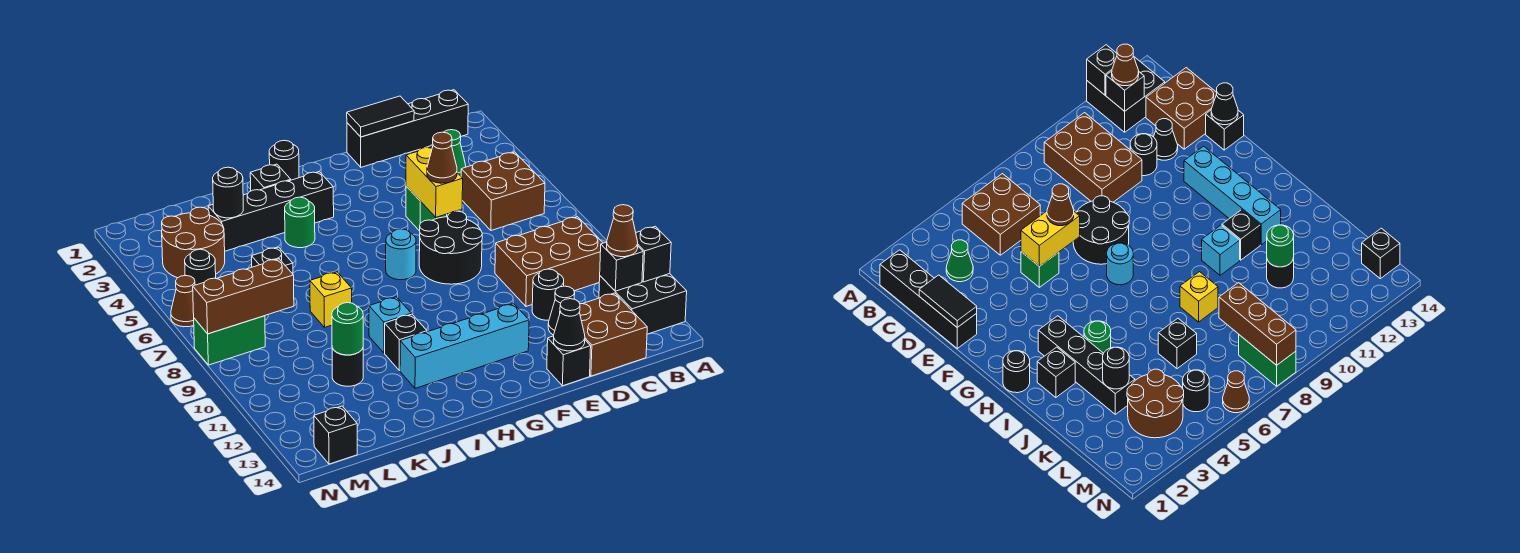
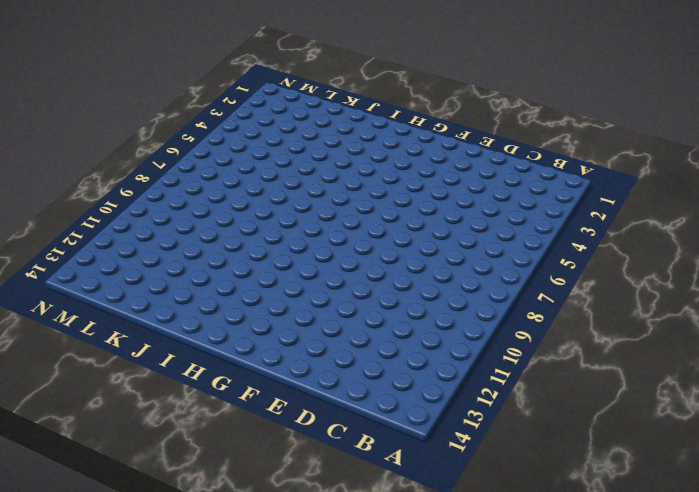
none -> black 2x2 brick [599,274,687,334]
none -> black 1x4 brick [347,90,468,167]
none -> brown 2x2 brick [461,152,545,230]
none -> brown 2x3 brick [495,217,603,306]

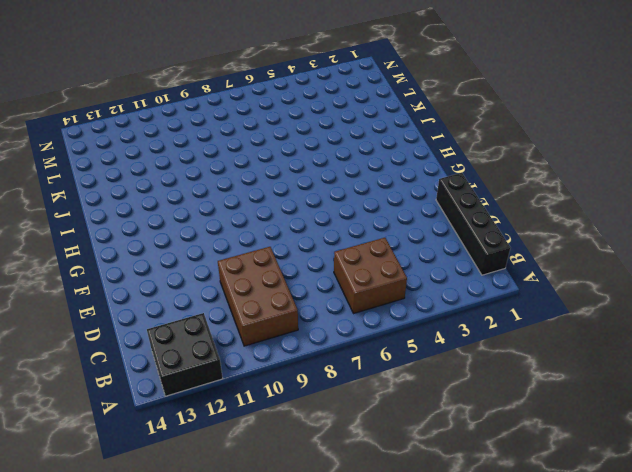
none -> green 1x1 cone [444,130,466,176]
none -> brown 2x2 brick [580,293,647,376]
none -> black 1x1 round brick [532,269,564,320]
none -> black 1x1 cone [548,286,575,335]

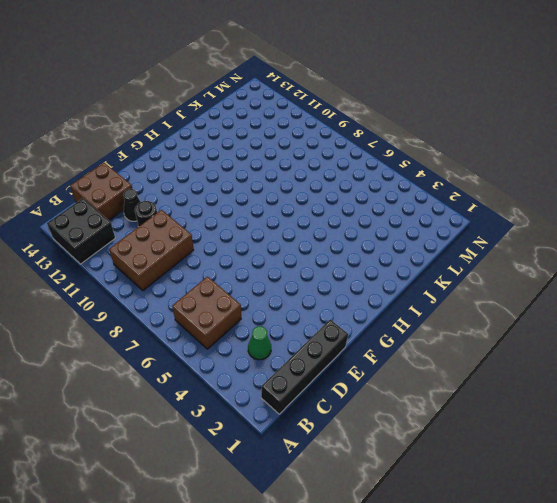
none -> green 1x1 brick [406,186,447,231]
none -> black 2x2 round brick [419,211,482,284]
none -> black 1x1 brick [547,336,591,386]
none -> cyan 1x4 brick [400,304,529,388]

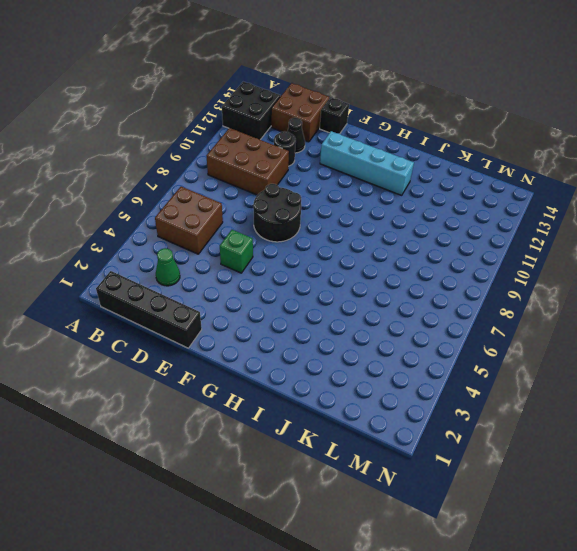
none -> cyan 1x1 round brick [386,229,416,280]
none -> black 1x1 round brick [269,140,299,180]
none -> black 1x4 brick [208,172,334,251]
none -> black 1x1 brick [250,164,291,191]

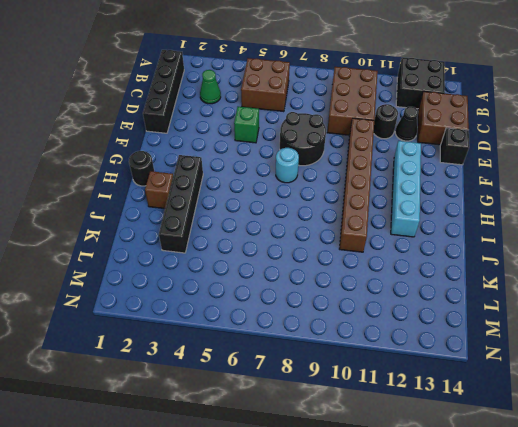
brown 1x6 brick [339,118,374,252] -> cyan 1x1 brick [369,297,411,353]
brown 1x1 brick [145,171,173,209] -> black 1x1 brick [250,164,291,191]
none -> green 1x1 round brick [285,197,315,248]
none -> black 1x1 brick [385,314,427,371]
none -> yellow 1x1 brick [310,272,352,327]
none -> black 1x1 brick [252,247,293,274]

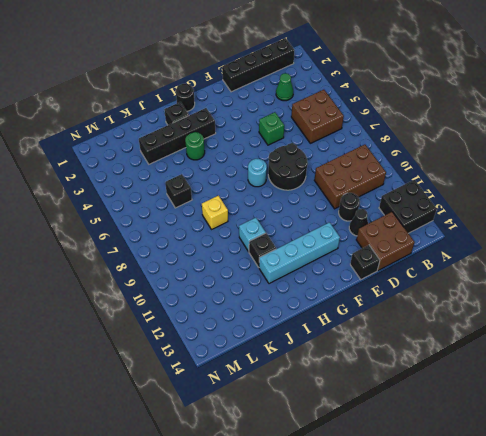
none -> black 1x1 round brick [332,348,363,386]
none -> brown 2x2 round brick [162,207,225,278]
none -> black 1x1 round brick [185,249,216,285]
none -> green 1x2 brick [194,316,265,365]

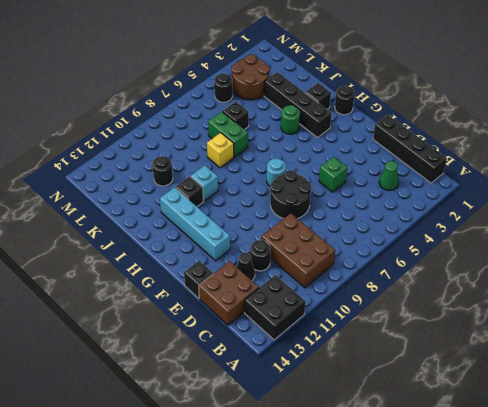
green 1x2 brick [208,112,248,157] -> green 1x2 brick moved to [194,316,265,365]
none -> brown 2x2 brick [461,152,545,230]
none -> black 1x1 brick [314,406,357,464]
none -> brown 1x1 cone [171,275,195,327]
none -> black 1x1 brick [636,226,671,282]

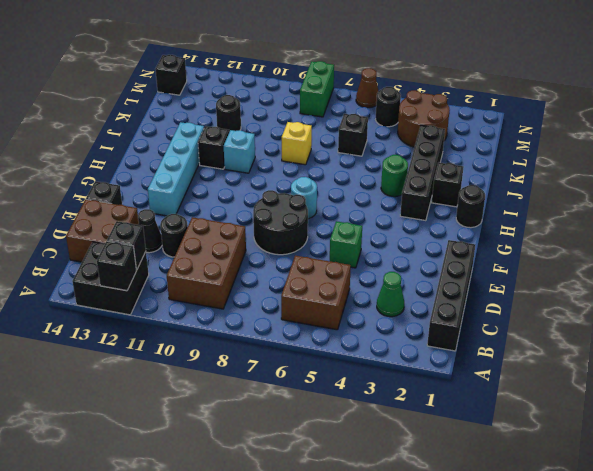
none -> black 1x2 tile [347,96,414,137]
none -> yellow 1x2 brick [406,147,463,217]
none -> black 1x1 cone [553,299,585,351]
none -> black 1x1 round brick [213,167,243,218]

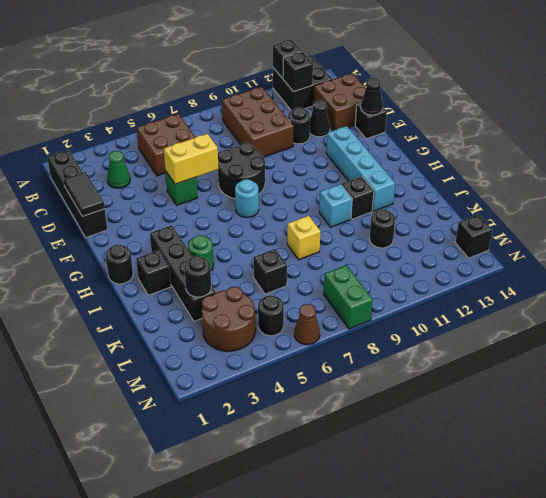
none -> green 1x1 round brick [332,303,363,355]
none -> brown 1x3 brick [193,259,294,334]
none -> brown 1x1 cone [607,205,638,257]
none -> brown 1x1 cone [427,132,457,183]

